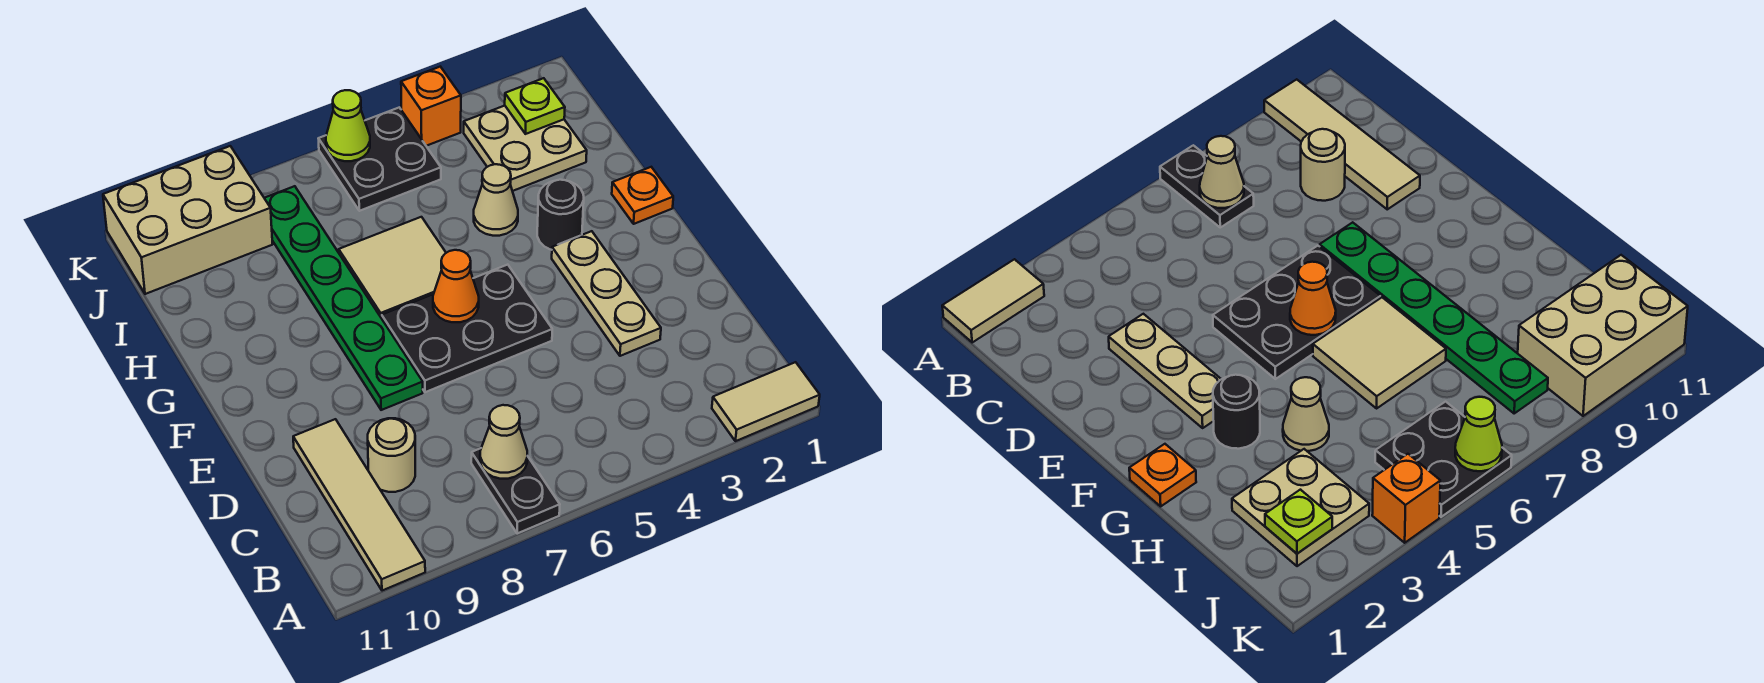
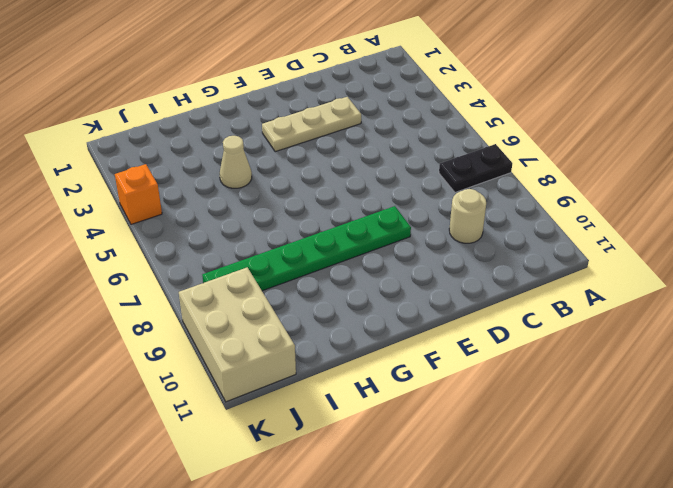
none -> tan 1x2 tile [712,362,820,441]
none -> tan 1x4 tile [293,419,425,591]
none -> black 2x3 plate [382,265,552,392]

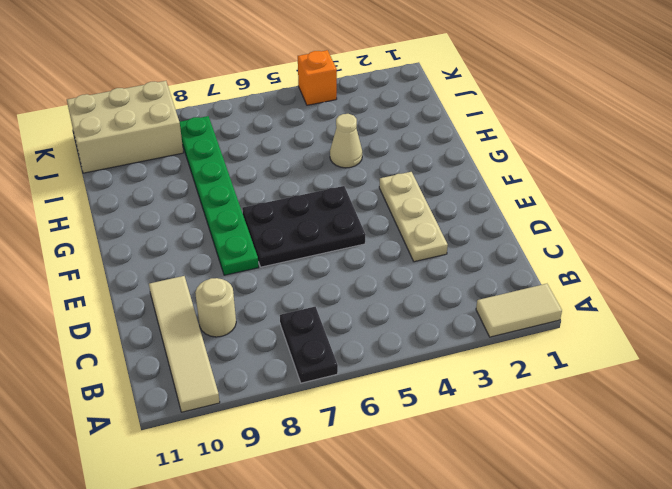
none -> orange 1x1 plate [612,167,673,224]
none -> black 1x1 round brick [537,180,584,250]
none -> tan 2x2 tile [339,217,446,318]

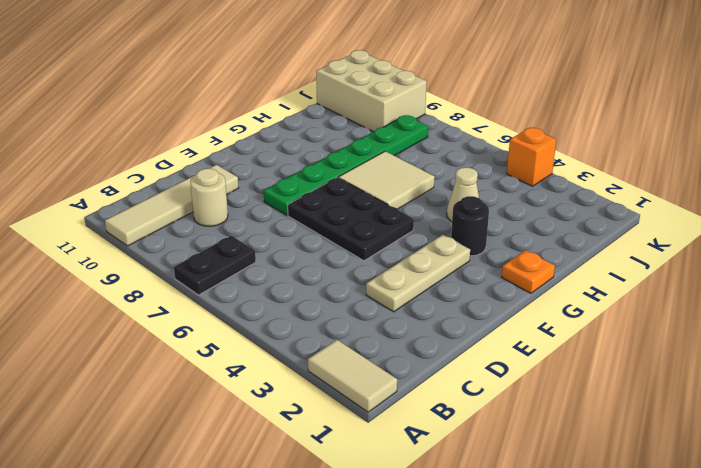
none -> tan 2x2 plate [464,106,587,191]
none -> black 2x2 plate [318,108,441,211]
none -> tan 1x1 cone [480,405,527,479]

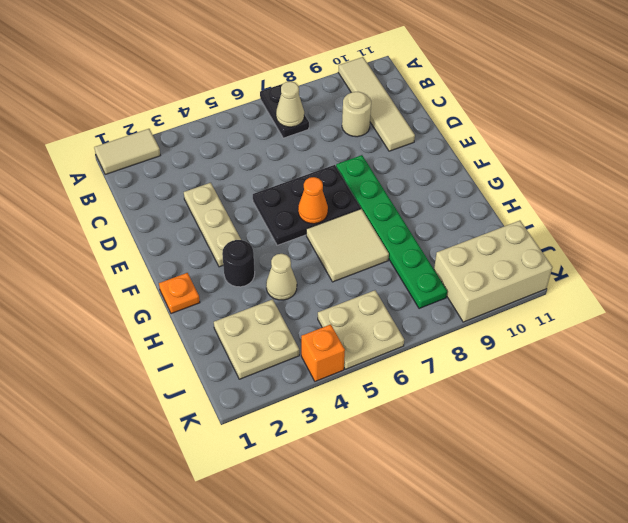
tan 2x2 plate [318,290,404,369] -> black 2x2 plate [318,108,441,211]
none -> lime 1x1 plate [505,78,565,134]
none -> lime 1x1 cone [326,90,370,161]

